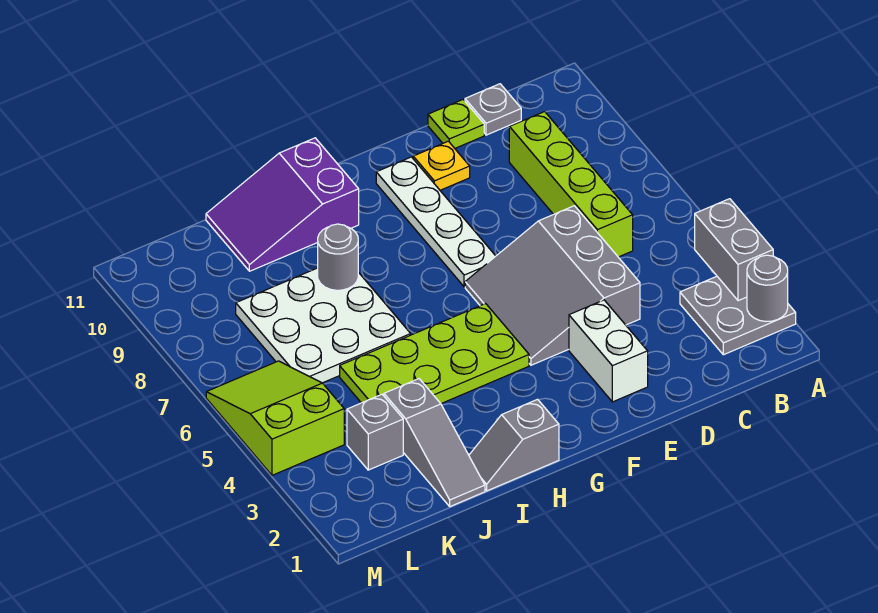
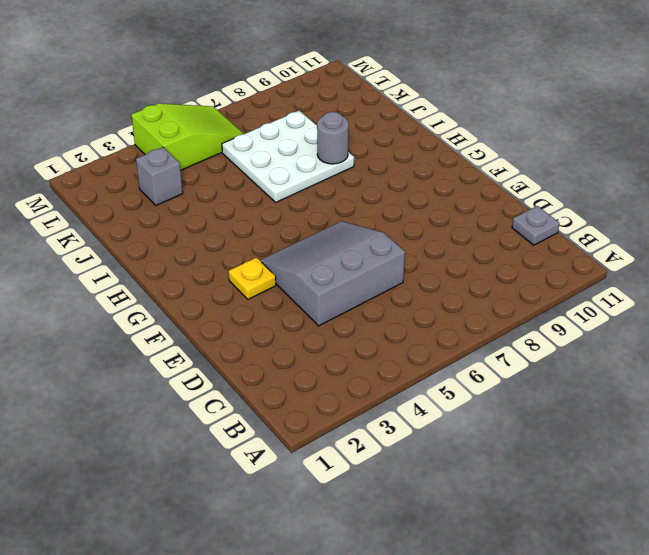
yellow 1x1 plate [229,258,276,299] -> yellow 1x1 plate moved to [413,141,470,190]
none -> grey 2x2 plate [680,276,796,355]
none -> lime 1x4 brick [509,112,633,257]
none -> lime 1x1 plate [428,100,484,148]

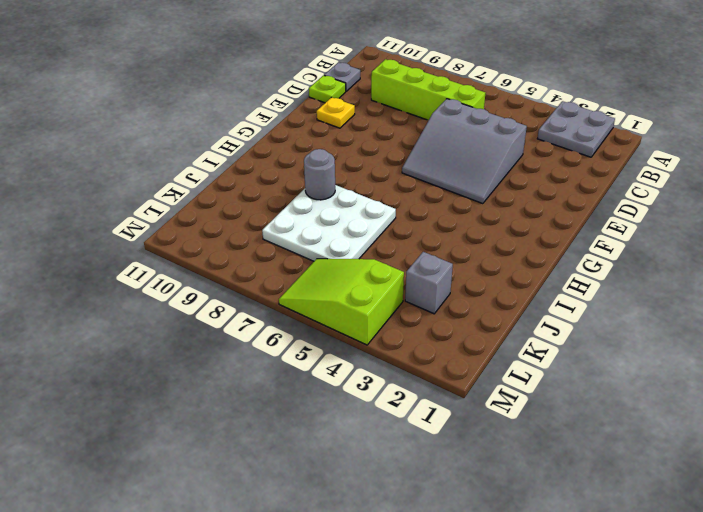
none -> white 1x2 brick [569,300,648,402]
none -> white 1x4 plate [376,157,495,287]
none -> lime 2x4 plate [340,304,529,404]

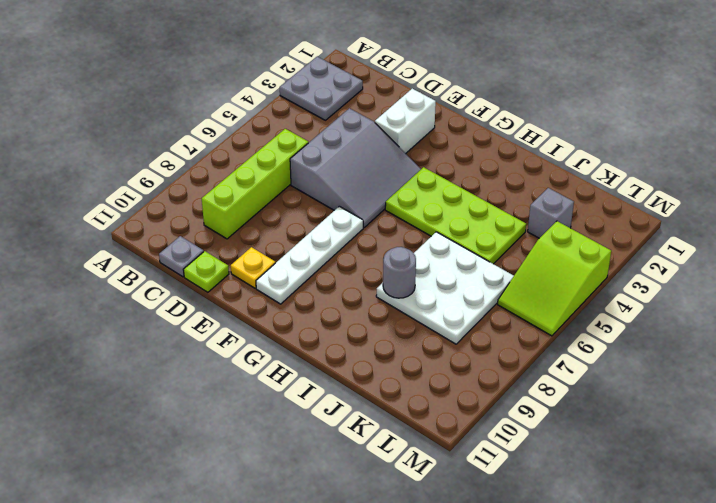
none -> grey 1x2 slope [469,399,559,491]
none -> purple 2x3 slope [206,138,359,271]
none -> grey 1x3 slope [384,379,485,507]

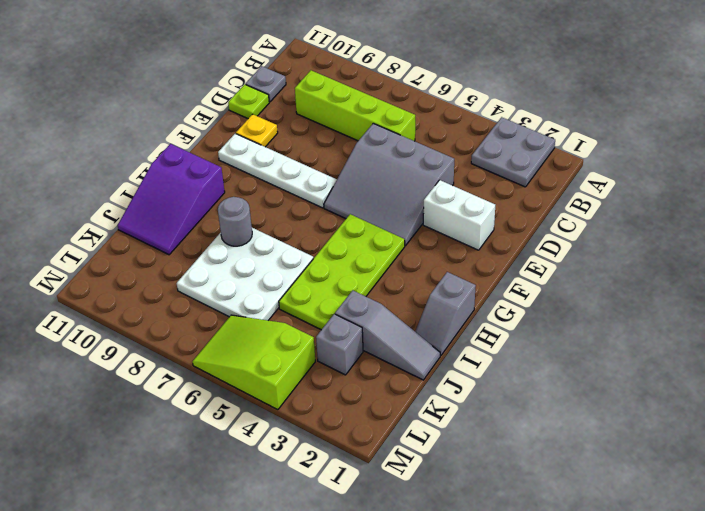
none -> grey 1x1 round brick [747,255,788,321]
none -> grey 1x2 brick [695,199,773,301]

